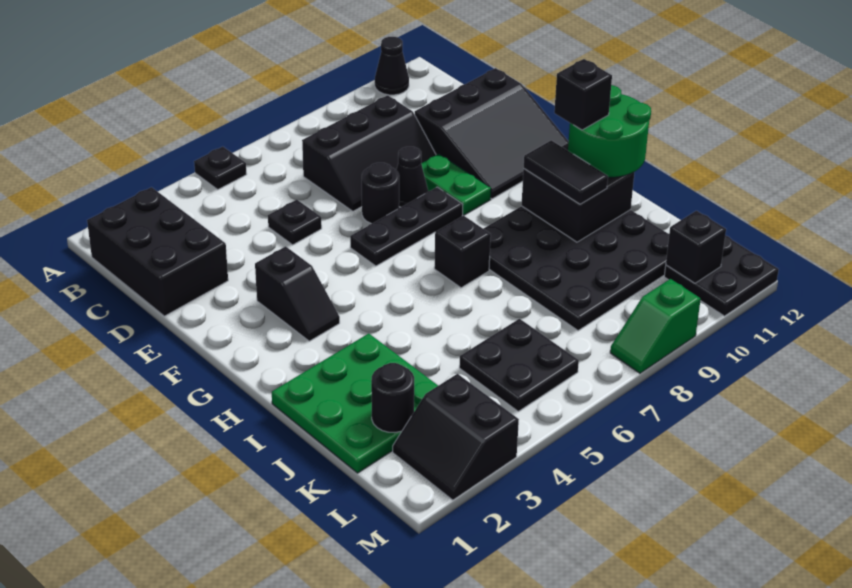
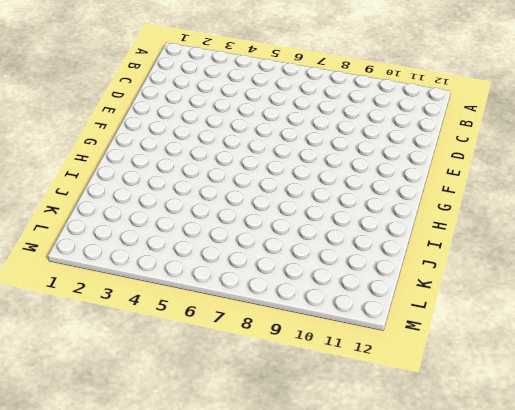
none -> black 1x1 plate [194,147,247,189]
none -> black 1x1 cone [375,37,409,95]
none -> black 2x3 brick [87,187,228,316]

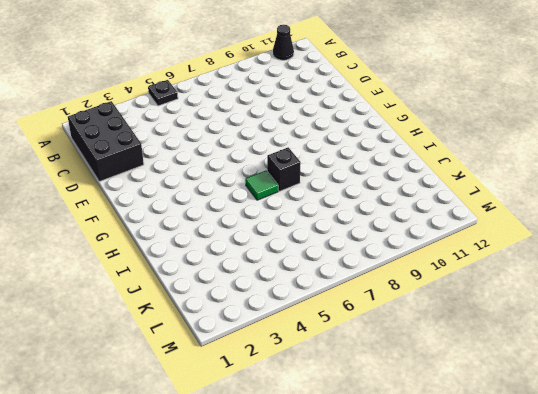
green 1x1 tile [245,170,278,200] -> none
none -> black 2x3 slope [302,95,436,211]
none -> black 1x1 plate [268,200,322,245]
none -> black 3x3 slope [415,68,569,199]

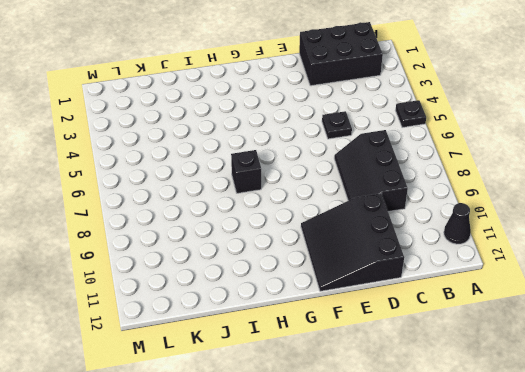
none -> black 1x1 round brick [362,163,399,224]
none -> black 1x1 cone [396,147,428,207]
none -> green 1x2 plate [421,154,491,215]

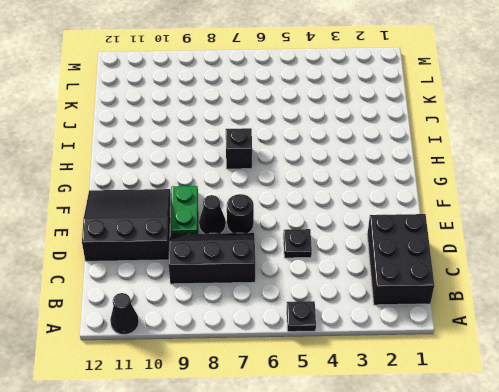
none -> black 1x2 slope [255,246,340,341]
none -> black 1x3 plate [350,187,463,266]
none -> black 4x4 plate [483,206,669,331]

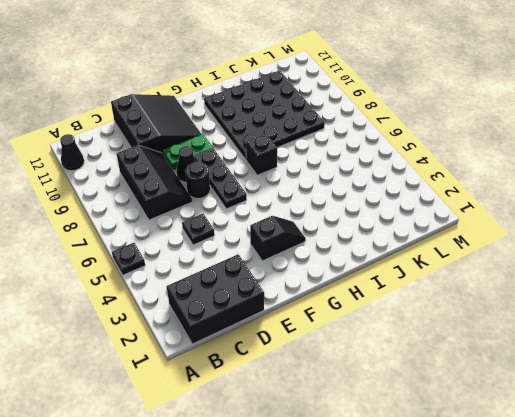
none -> green 3x3 plate [272,333,438,473]
none -> black 2x2 plate [459,319,579,411]
none -> black 2x2 slope [393,374,519,500]

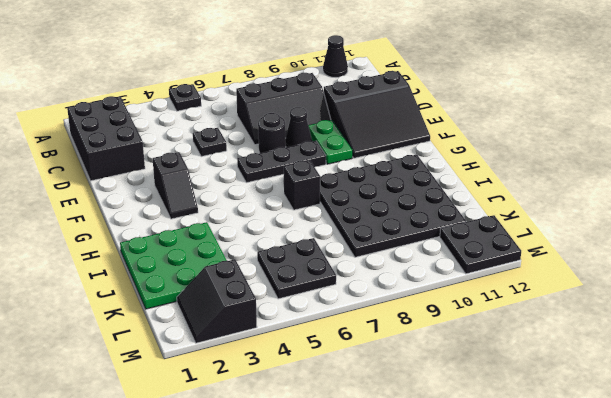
none -> green 1x2 slope [610,279,701,373]
none -> black 2x2 brick [521,143,634,242]
none -> black 1x1 round brick [371,363,414,433]

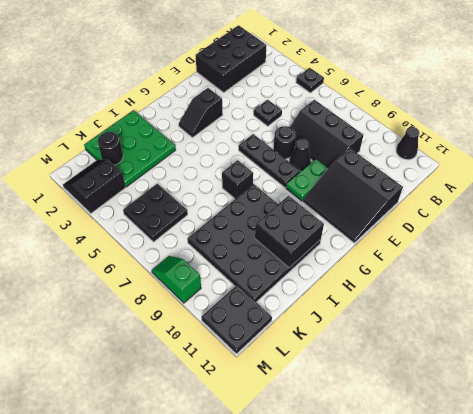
none -> black 1x1 brick [666,211,726,283]
none -> black 1x2 tile [524,140,608,204]
none -> green 2x2 round brick [568,85,651,178]

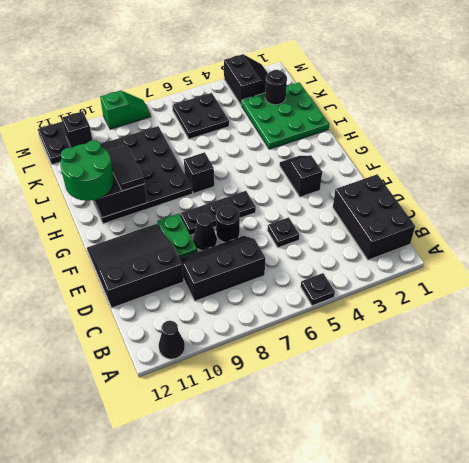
none -> black 1x1 brick [554,59,612,130]

